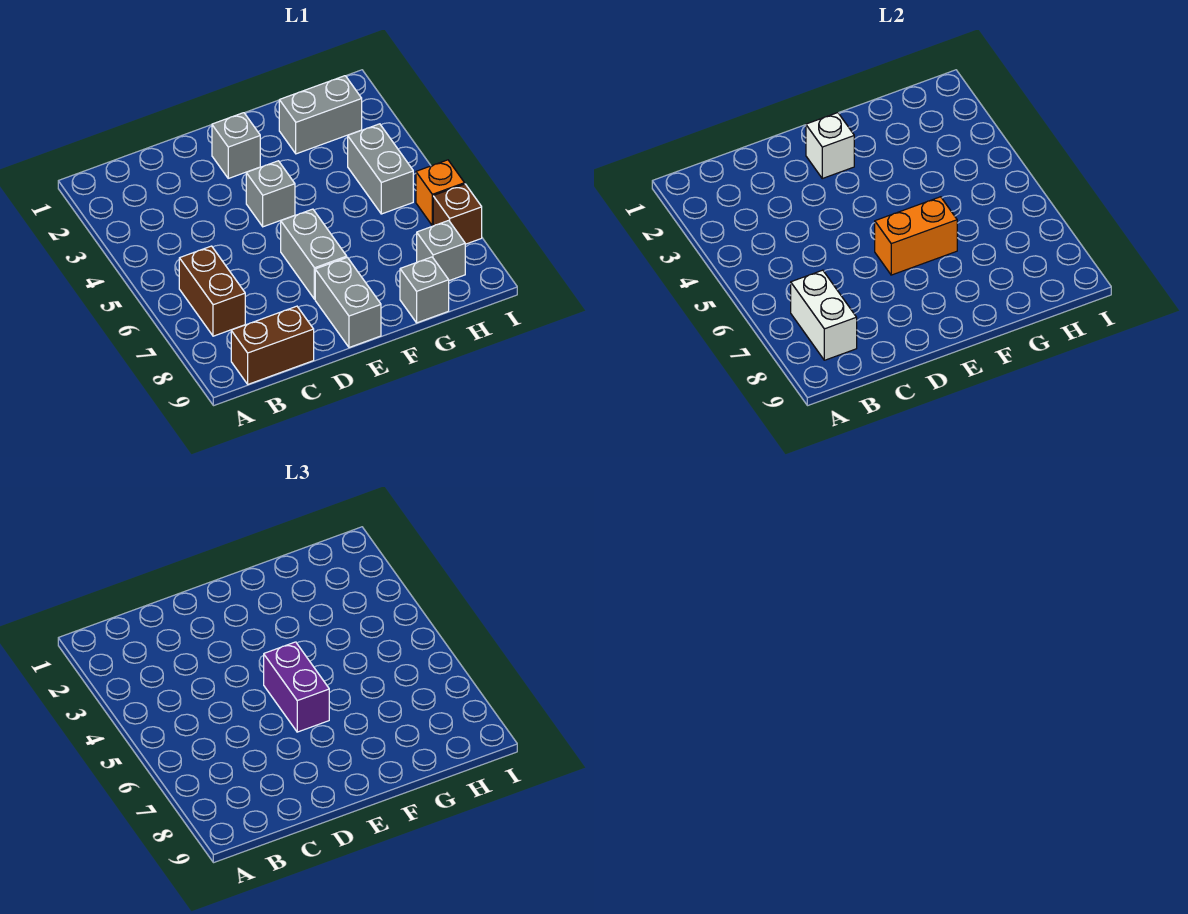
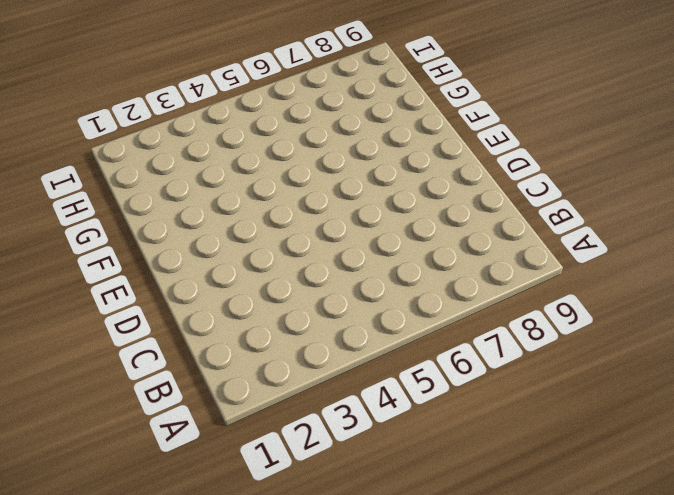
none -> brown 1x2 brick [179,246,245,336]
none -> brown 1x2 brick [231,306,314,384]
none -> grey 1x1 brick [212,113,260,178]

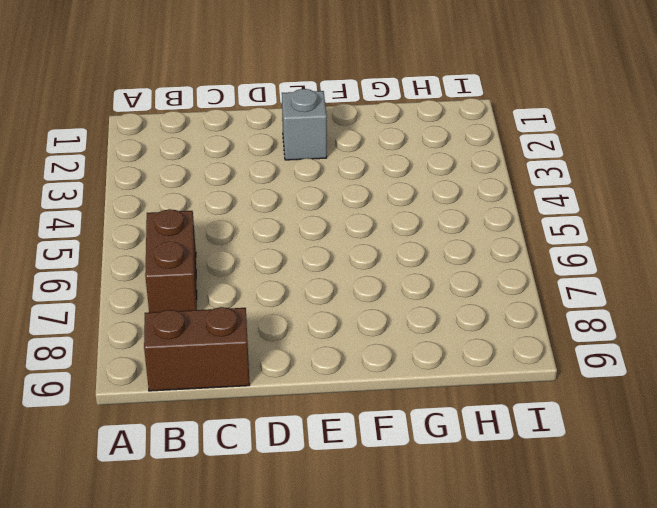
none -> grey 1x1 brick [246,161,295,227]
none -> grey 1x2 brick [281,209,347,299]
none -> grey 1x2 brick [315,257,381,347]

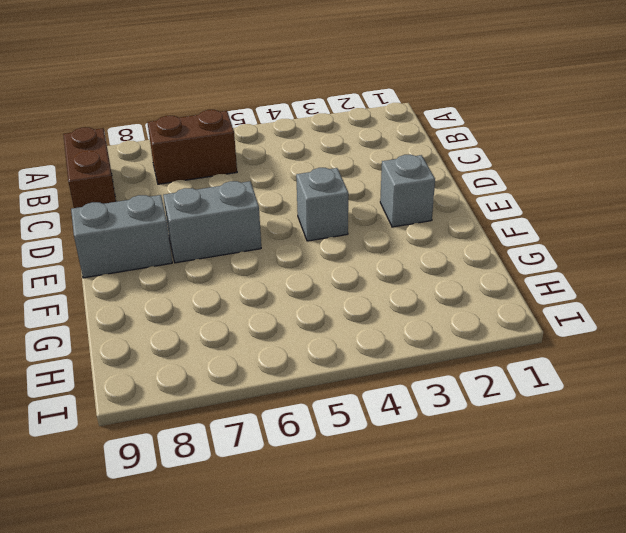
none -> grey 1x2 brick [279,76,362,154]
none -> grey 1x1 brick [400,257,449,323]
none -> grey 1x2 brick [348,124,413,214]

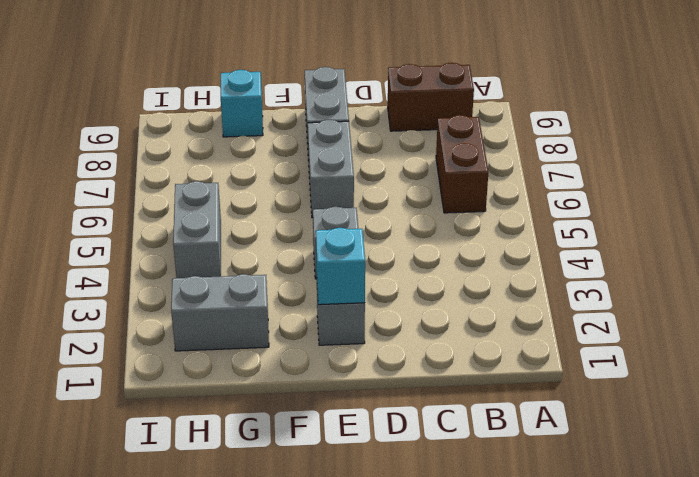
cyan 1x1 brick [316,228,365,305] -> white 1x1 brick [806,113,854,178]
cyan 1x1 brick [221,70,263,137] -> grey 1x1 brick [400,257,449,323]
none -> grey 1x1 brick [417,220,465,281]
none -> orange 1x1 brick [416,160,465,226]
none -> brown 1x1 brick [433,184,482,244]

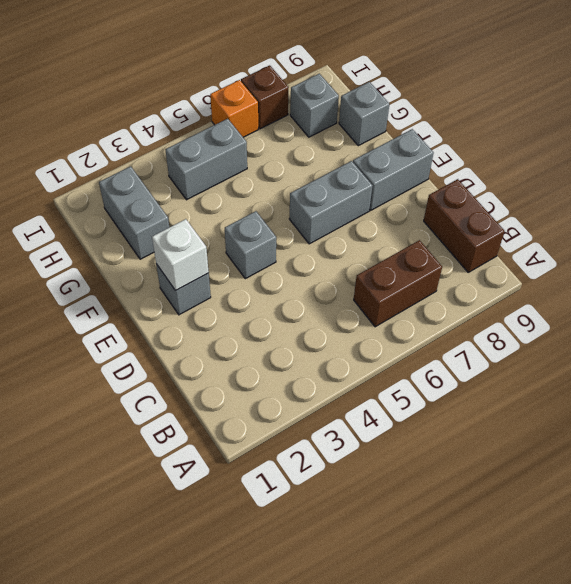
none -> white 1x2 brick [791,270,857,360]
none -> orange 1x2 brick [875,197,957,275]
none -> purple 1x2 brick [264,642,329,732]

